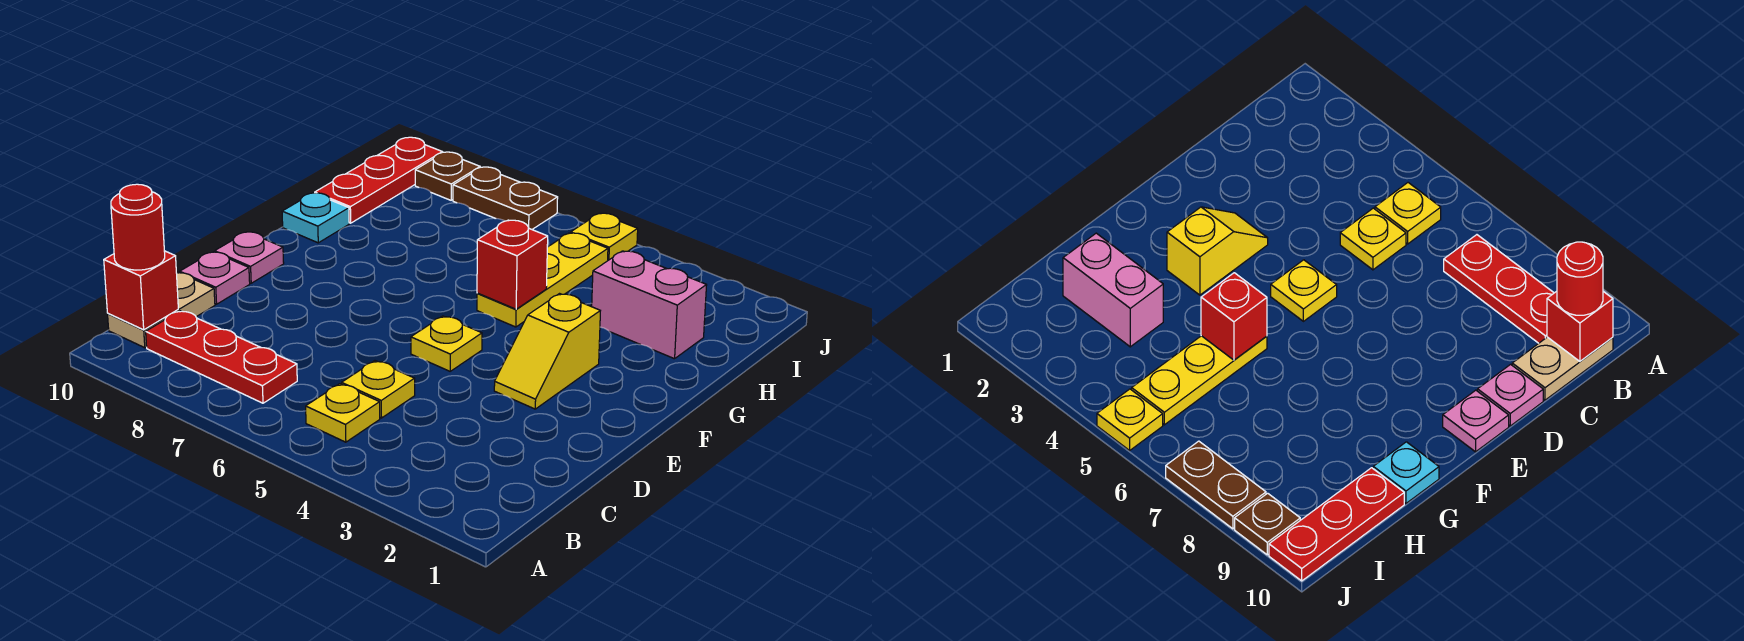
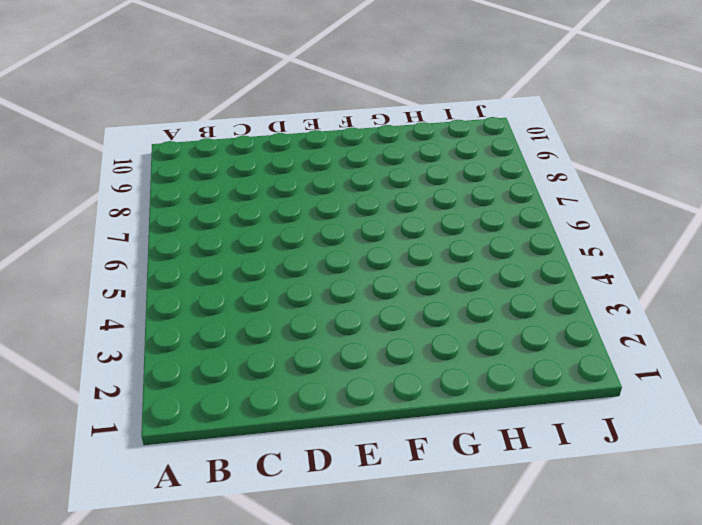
none -> yellow 1x1 plate [306,384,380,442]
none -> red 1x3 plate [146,311,297,403]
none -> tan 1x2 plate [108,272,215,348]

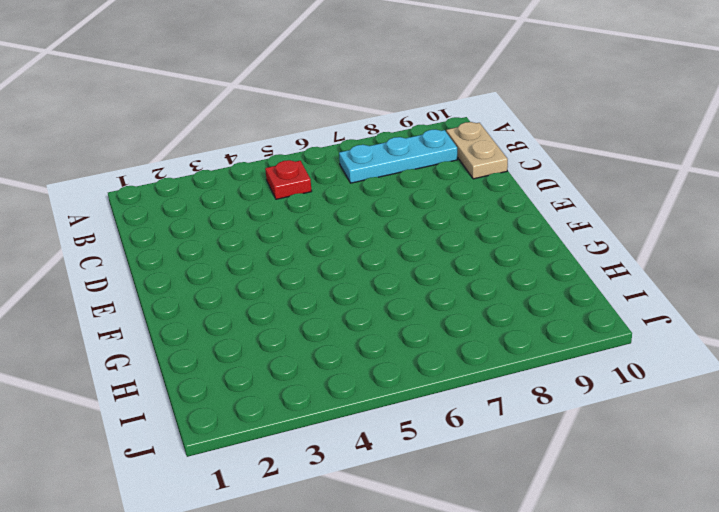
red 1x1 plate [265,160,312,199] -> yellow 1x1 plate [306,384,380,442]
cyan 1x3 plate [339,129,457,183] -> red 1x3 plate [146,311,297,403]
none -> yellow 1x1 plate [342,361,415,418]
none -> pink 1x1 plate [180,252,250,304]
none -> yellow 1x2 slope [494,294,600,409]

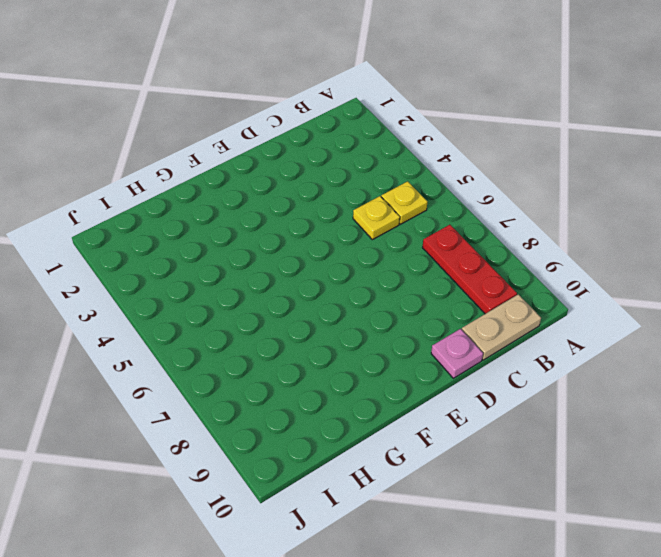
none -> yellow 1x2 slope [494,294,600,409]
none -> yellow 1x1 plate [411,316,482,371]
none -> pink 1x1 plate [215,232,284,283]

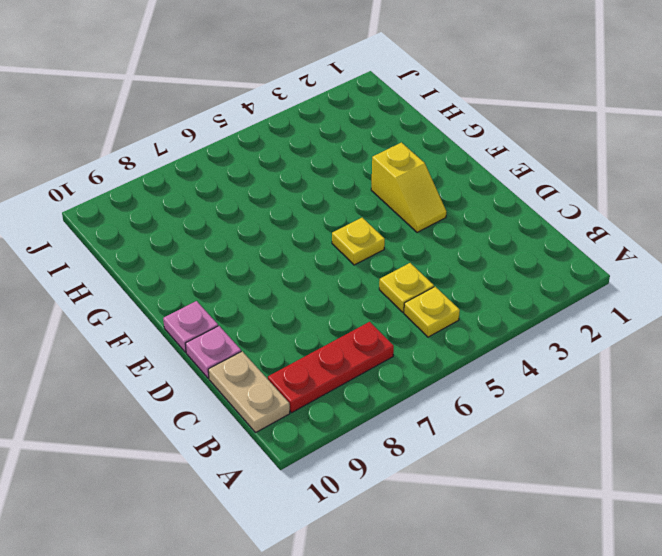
none -> yellow 1x3 plate [477,233,608,327]
none -> cyan 1x1 plate [282,193,349,243]
none -> pink 1x2 brick [592,251,707,359]

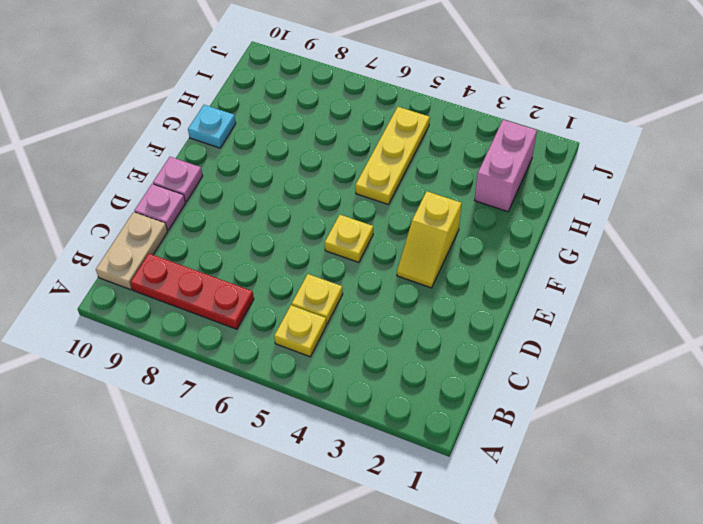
pink 1x2 brick [474,120,537,212] -> pink 1x2 brick turned to [592,251,707,359]
none -> red 1x3 plate [315,137,442,223]
none -> yellow 1x1 plate [571,213,638,260]
none -> brown 1x2 plate [453,167,558,229]

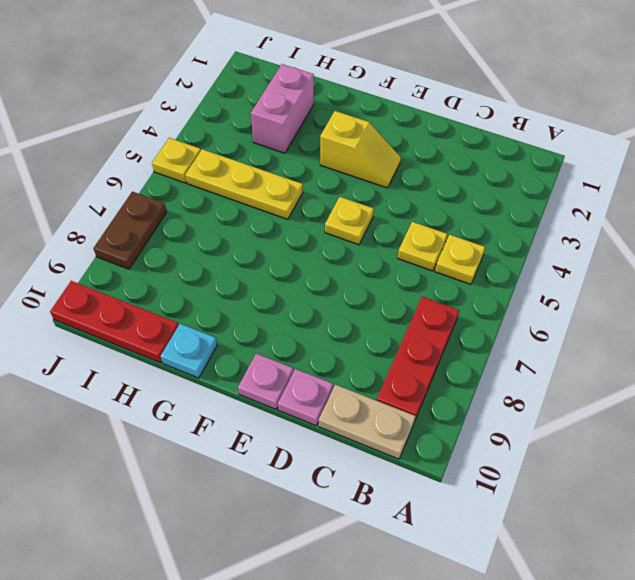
none -> brown 1x1 plate [415,152,480,200]
none -> red 1x1 brick [104,251,178,330]
none -> red 1x1 brick [477,220,548,309]

